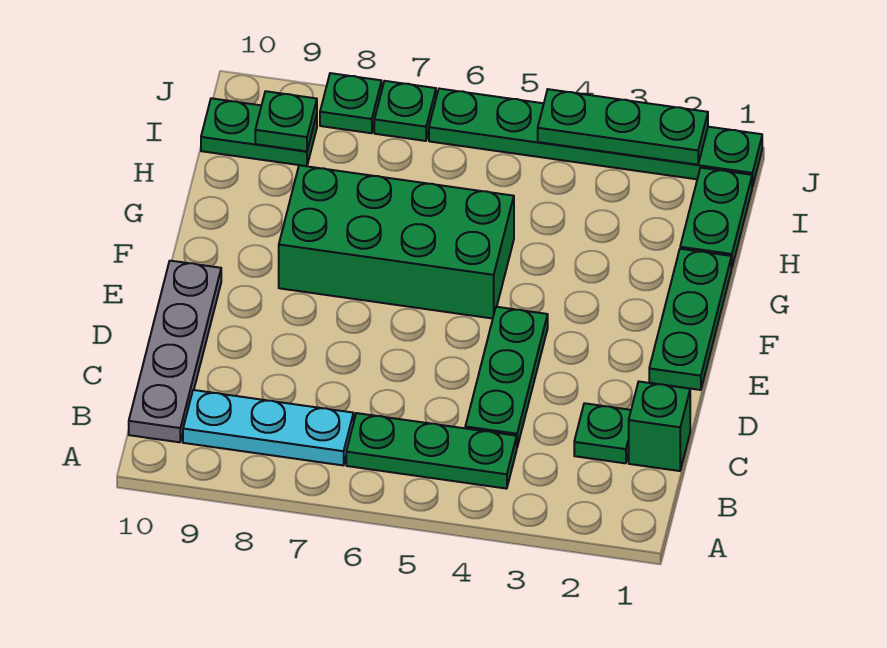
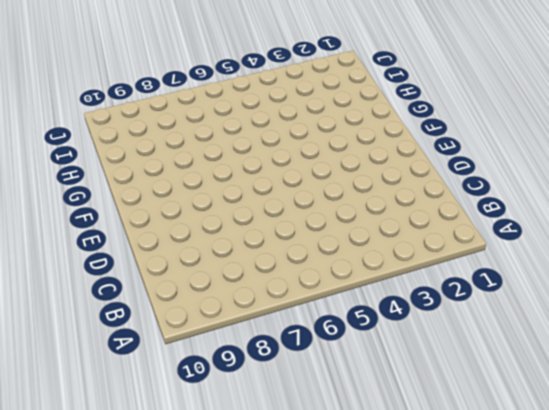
none -> green 1x3 plate [346,413,517,489]
none -> cyan 1x3 plate [183,390,354,465]
none -> grey 1x4 plate [129,261,221,442]

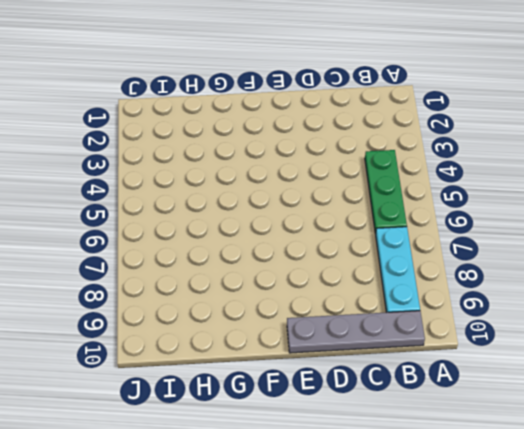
none -> green 1x1 brick [629,382,690,471]
none -> green 1x1 plate [574,403,631,463]
none -> green 1x3 plate [465,307,548,447]

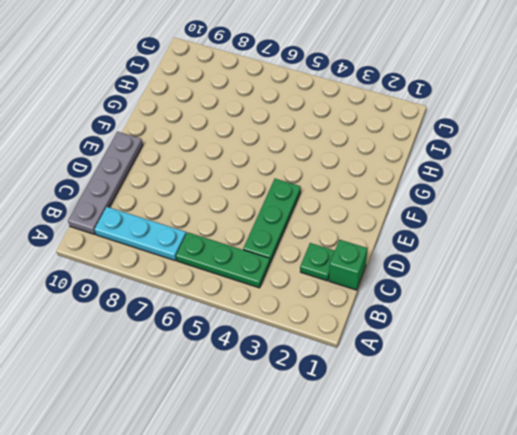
none -> green 1x3 plate [649,249,731,390]
none -> green 2x4 brick [279,165,514,319]
none -> green 1x2 plate [680,168,752,268]

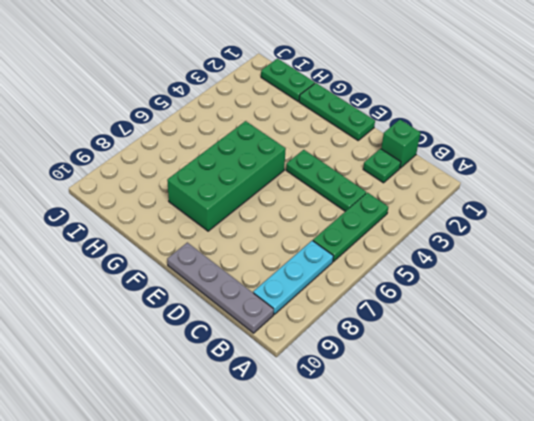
none -> green 1x2 plate [201,98,317,166]
none -> green 1x6 plate [429,89,762,187]
none -> green 1x1 plate [374,81,436,141]

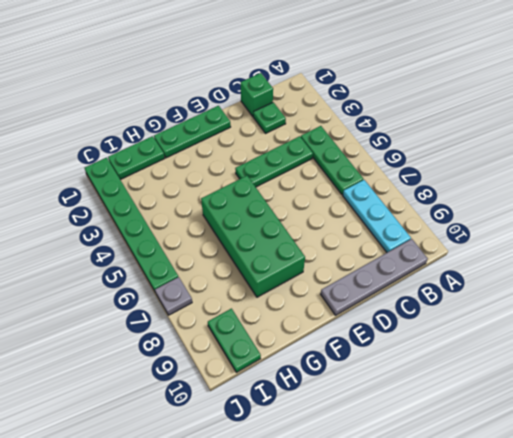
grey 1x1 plate [155,277,192,315] -> green 1x1 plate [374,81,436,141]
none -> green 1x1 plate [320,73,382,133]
none -> green 1x1 plate [255,91,317,151]
none -> green 1x3 plate [538,89,708,165]

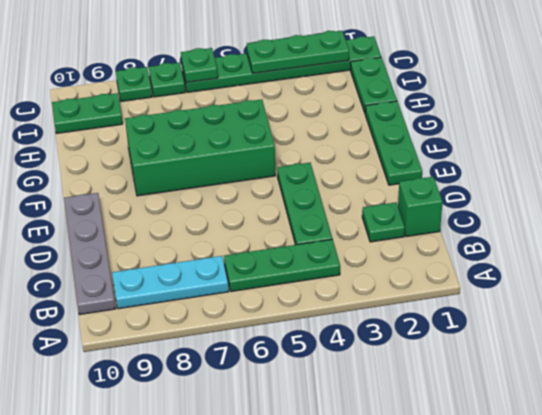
green 1x1 plate [181,48,218,83] -> green 1x1 plate moved to [255,91,317,151]

